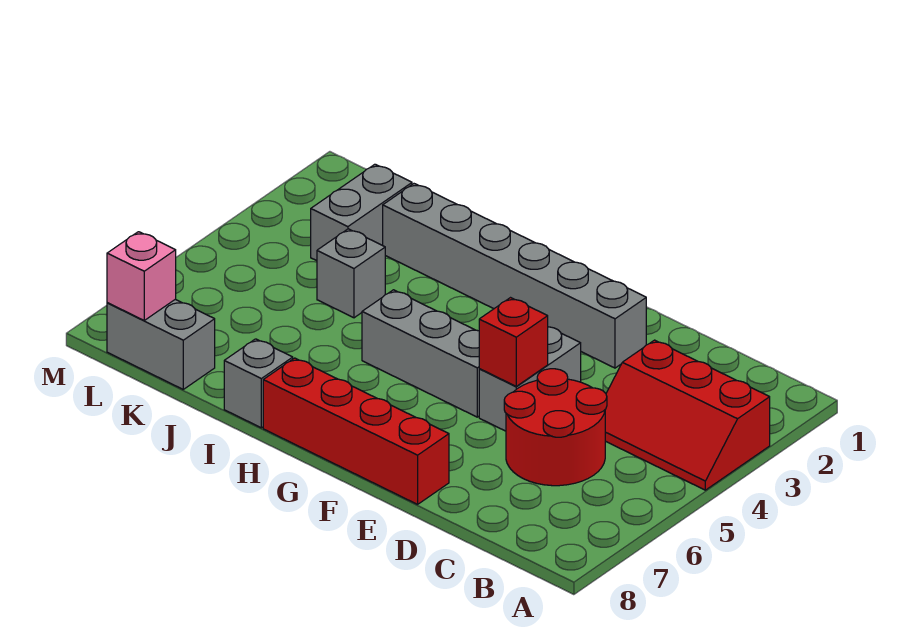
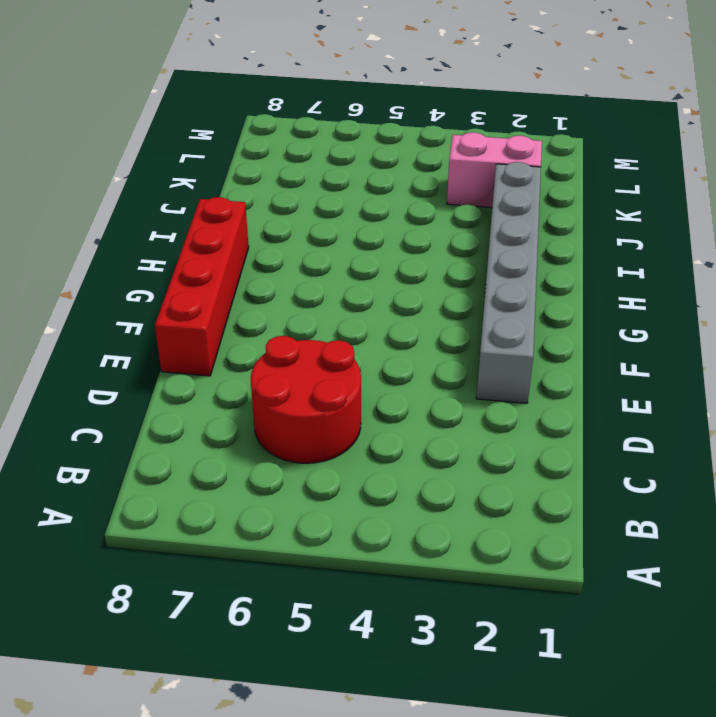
pink 1x2 brick [447,132,542,208] -> grey 1x2 brick [311,164,412,261]
none -> red 2x3 slope [605,340,770,490]
none -> grey 1x2 brick [479,327,581,431]
none -> grey 1x3 brick [362,290,479,417]

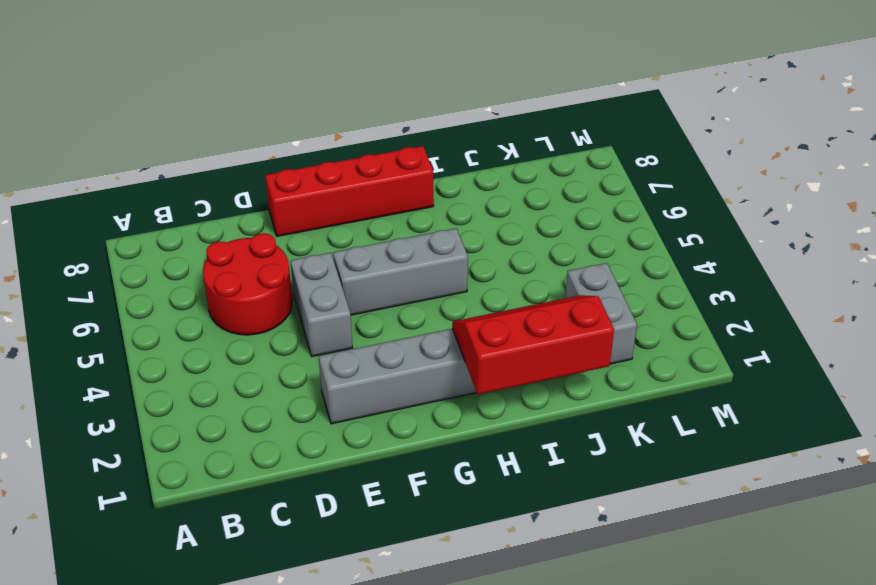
red 2x3 slope [452,295,614,394] -> red 2x3 slope moved to [605,340,770,490]
none -> grey 1x1 brick [224,339,293,428]
none -> grey 1x1 brick [317,229,385,318]
none -> grey 1x2 brick [107,299,215,389]

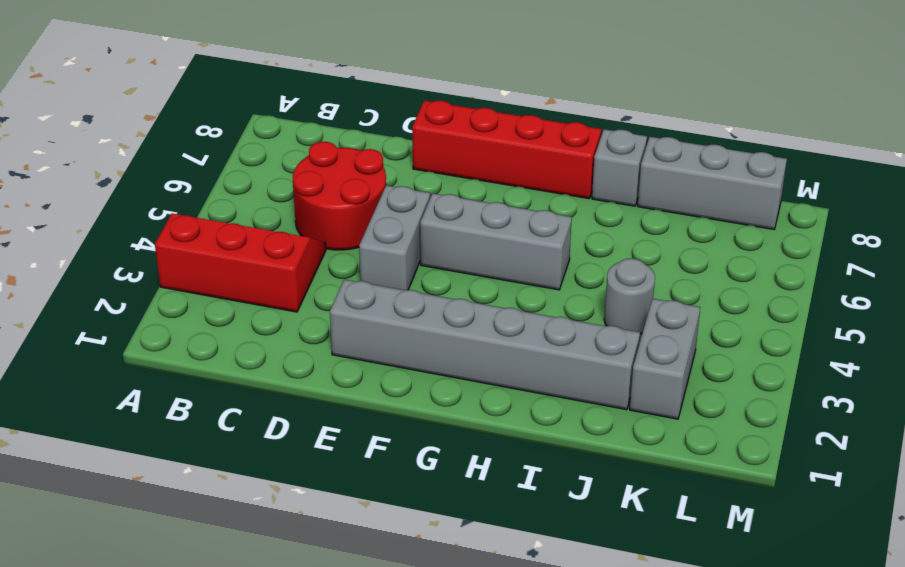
grey 1x1 round brick [604,258,655,334] -> grey 1x1 brick [317,229,385,318]
grey 1x3 brick [638,137,787,229] -> grey 1x2 brick [107,299,215,389]
none -> red 1x1 brick [479,298,548,387]
none -> pink 1x1 brick [107,232,176,320]

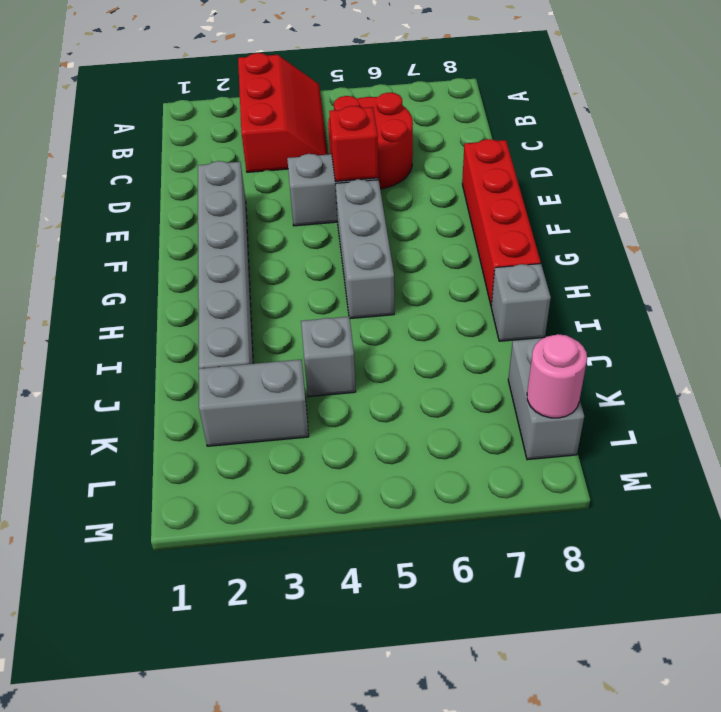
pink 1x1 round brick [527,334,587,418] -> pink 1x1 brick [107,232,176,320]

